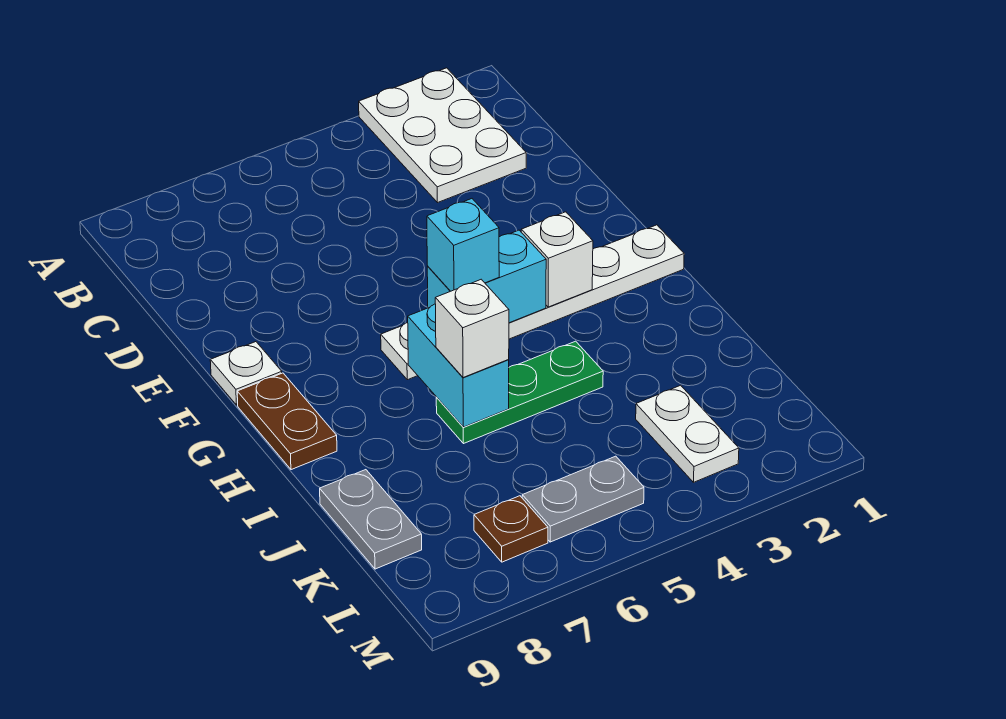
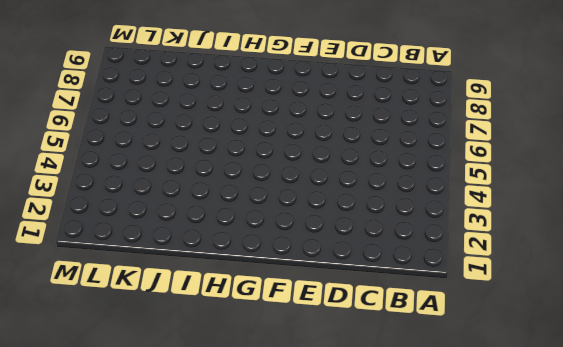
none -> white 2x3 plate [359,68,526,203]
none -> white 1x1 plate [210,342,282,405]
none -> white 1x6 plate [381,225,684,380]

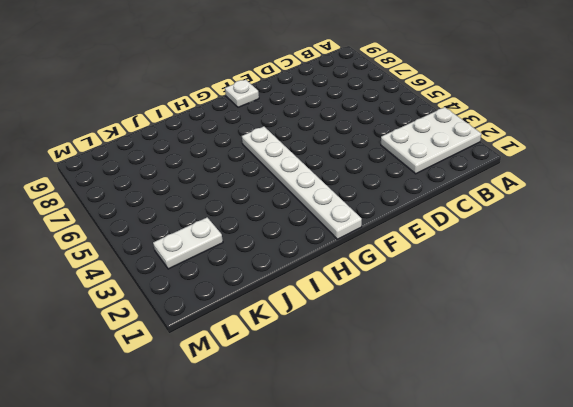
none -> brown 1x2 plate [237,373,337,470]
none -> green 1x3 plate [436,341,603,444]
none -> grey 1x2 plate [320,470,422,569]

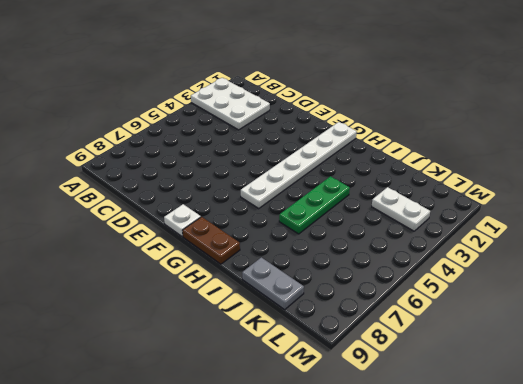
none -> grey 1x2 plate [522,456,644,542]
none -> brown 1x1 plate [474,496,548,562]
none -> white 1x1 brick [521,212,593,307]

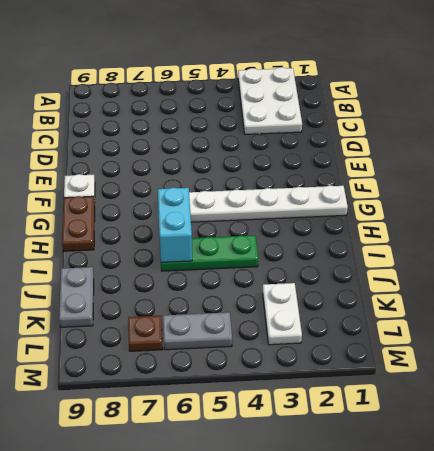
none -> white 1x1 brick [521,212,593,307]
none -> cyan 1x2 brick [427,230,546,323]
none -> cyan 1x1 brick [427,199,499,291]

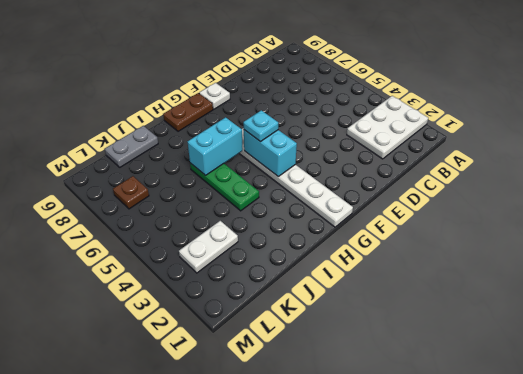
cyan 1x1 plate [243,110,278,142] -> cyan 1x1 brick [427,199,499,291]
none -> grey 1x2 plate [522,456,644,542]
none -> white 1x1 brick [521,212,593,307]
none -> white 1x1 brick [435,279,509,378]

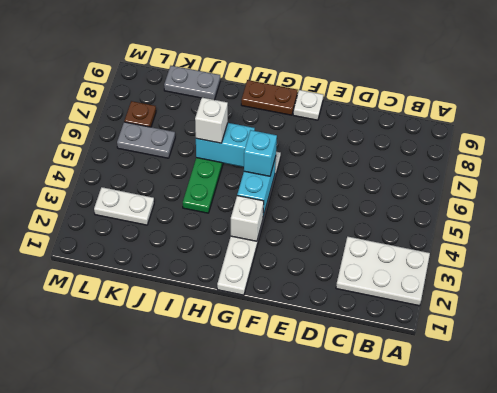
grey 1x2 plate [117,122,175,158] -> grey 1x2 plate turned to [522,456,644,542]

